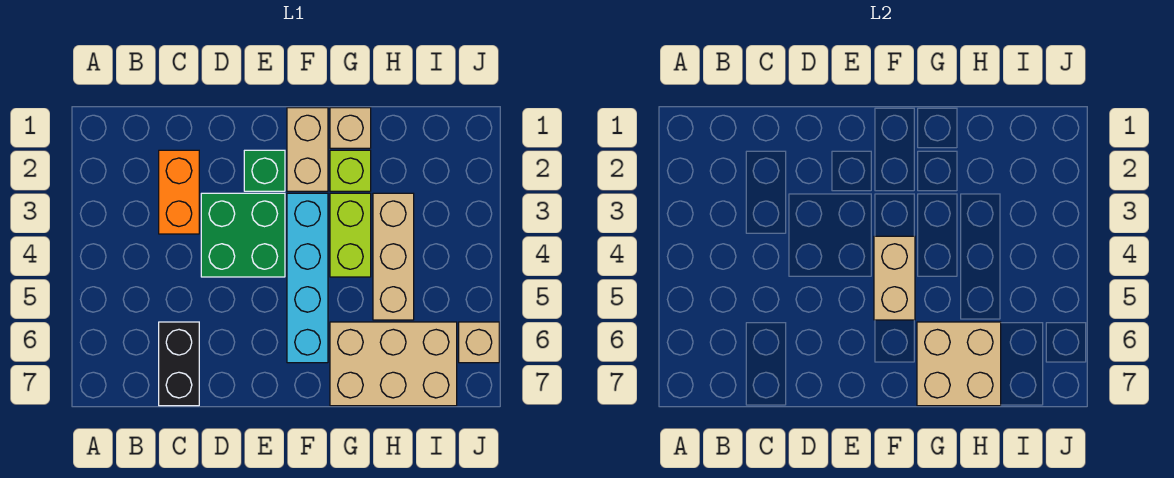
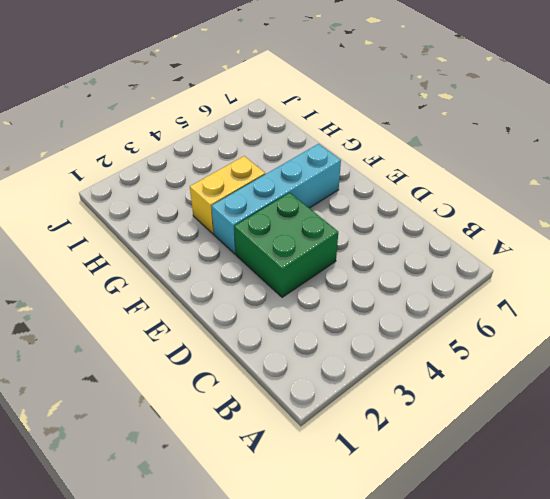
yellow 1x2 brick [190,156,265,234] -> lime 1x2 brick [330,193,371,277]
none -> orange 1x2 brick [159,150,199,234]
none -> black 1x2 brick [159,322,199,406]
none -> green 1x1 brick [244,150,285,191]

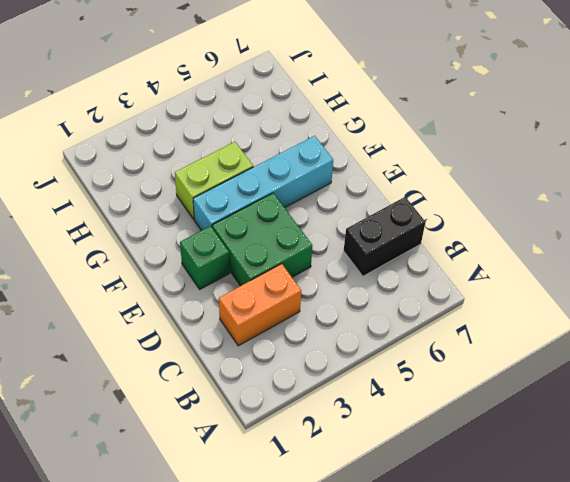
none -> tan 1x2 brick [287,108,328,191]
none -> tan 1x1 brick [330,108,371,148]
none -> lime 1x1 brick [330,150,371,191]

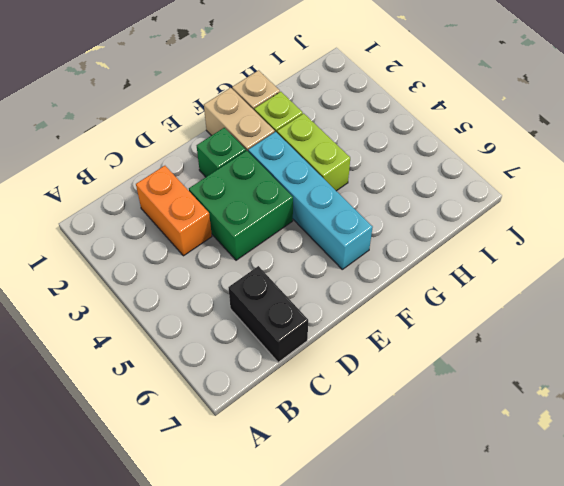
none -> tan 2x3 brick [330,322,457,406]
none -> tan 1x3 brick [373,193,414,320]
none -> tan 1x1 brick [459,322,499,363]

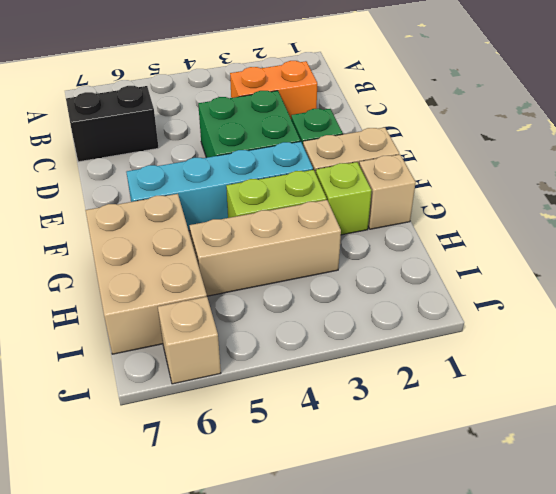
none -> tan 1x2 brick [874,236,915,320]
none -> tan 2x2 brick [917,322,1001,406]

